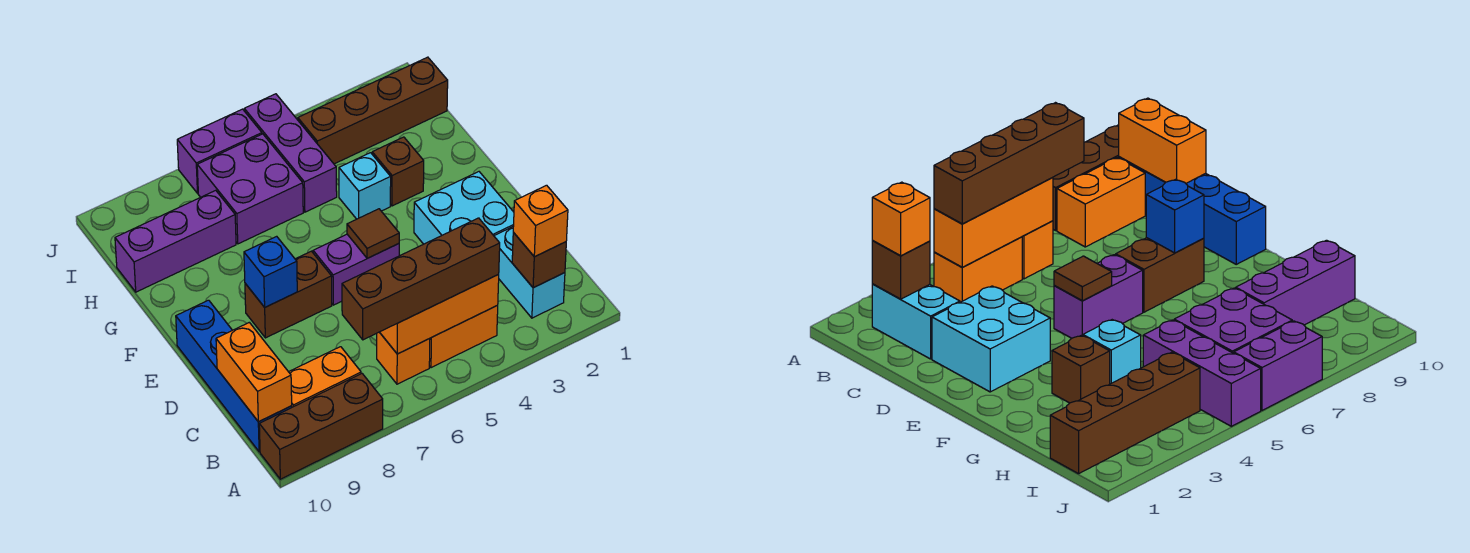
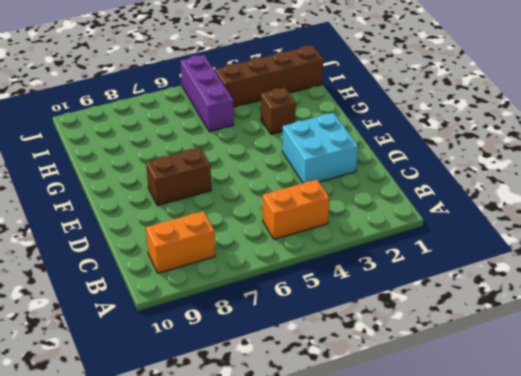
none -> brown 1x3 brick [259,374,383,479]
none -> cyan 1x2 brick [494,227,565,318]
none -> orange 1x1 brick [377,332,430,384]

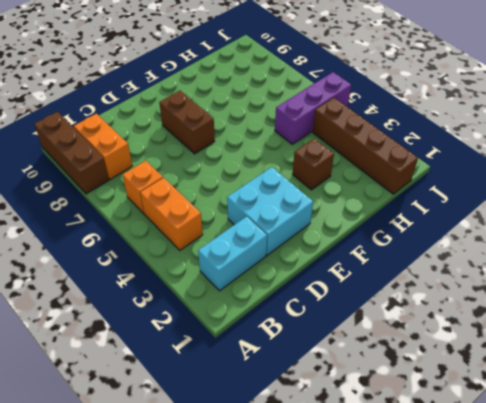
none -> blue 1x4 brick [176,300,292,452]
none -> purple 1x2 brick [313,234,399,305]
none -> cyan 1x1 brick [339,153,391,219]

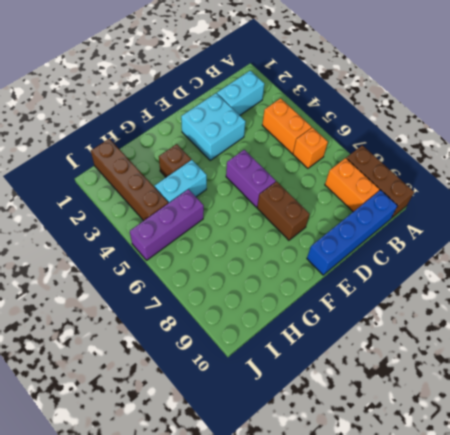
cyan 1x2 brick [155,160,207,203] -> cyan 1x1 brick [339,153,391,219]
none -> purple 2x2 brick [197,134,303,244]
none -> purple 1x3 brick [115,190,236,292]
none -> purple 1x2 brick [177,109,262,193]

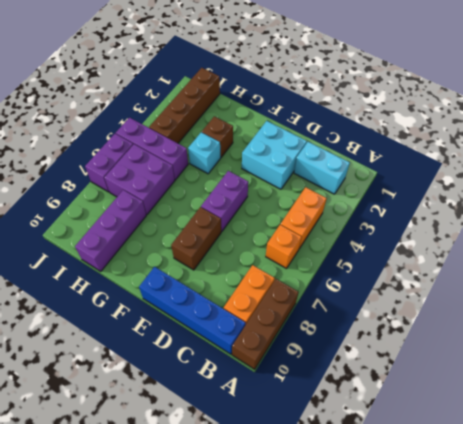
none -> brown 1x1 brick [512,233,566,288]
none -> orange 1x3 brick [380,275,499,354]
none -> orange 1x2 brick [216,322,292,422]

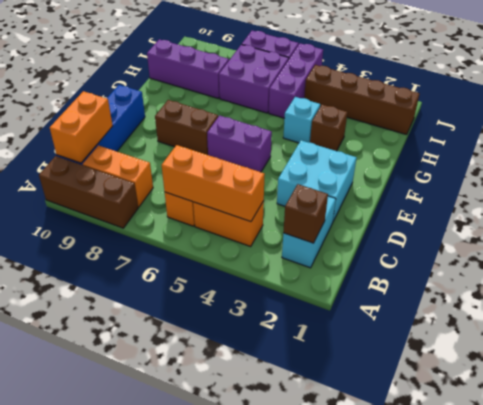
none -> brown 1x1 tile [347,209,399,258]
none -> blue 1x1 brick [244,236,297,307]
none -> orange 1x1 brick [513,185,568,257]

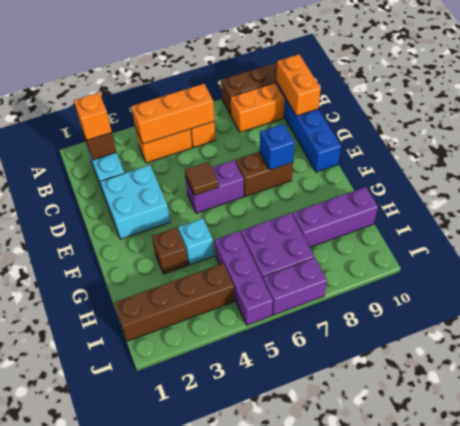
none -> brown 1x4 brick [342,218,500,340]

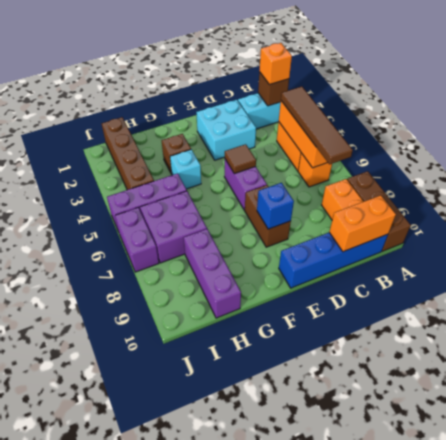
brown 1x4 tile [281,86,353,164] -> brown 1x4 brick [342,218,500,340]

